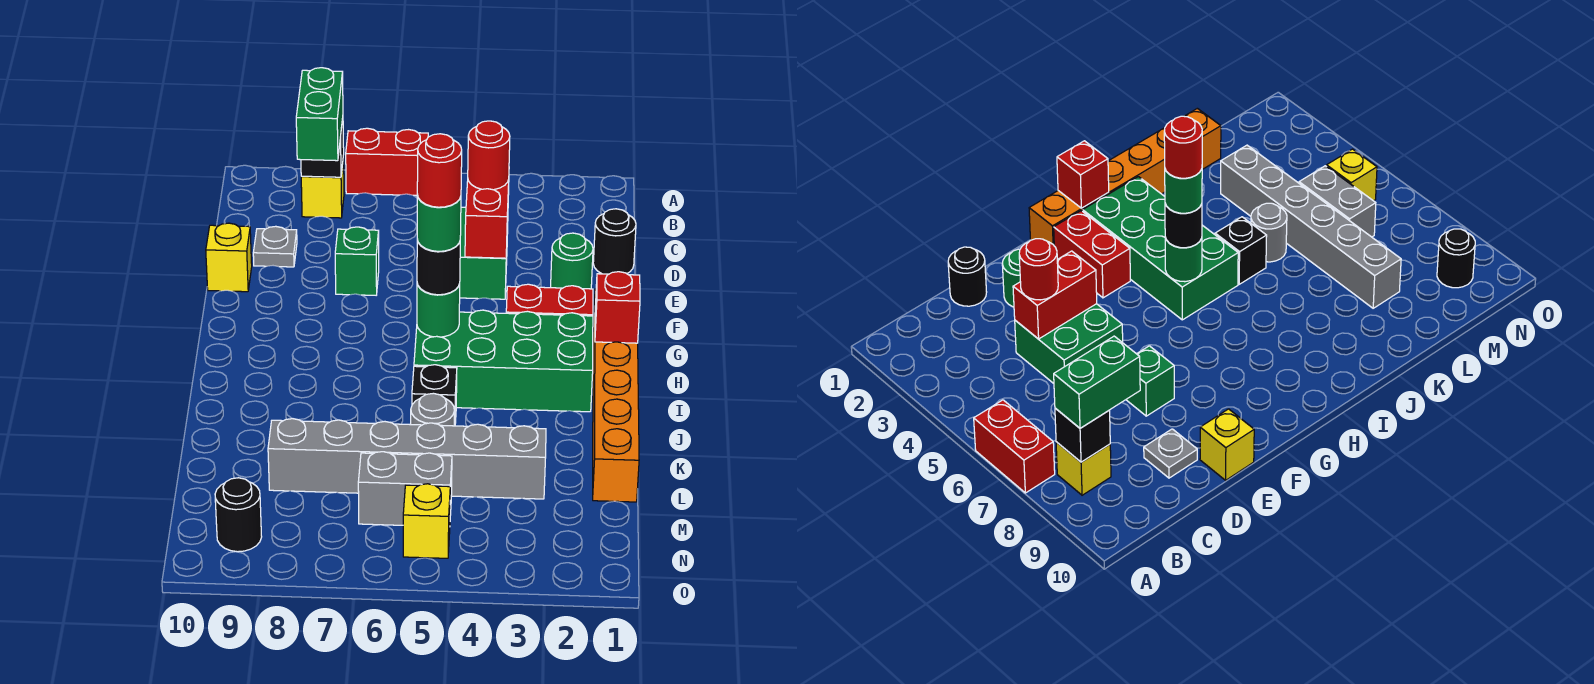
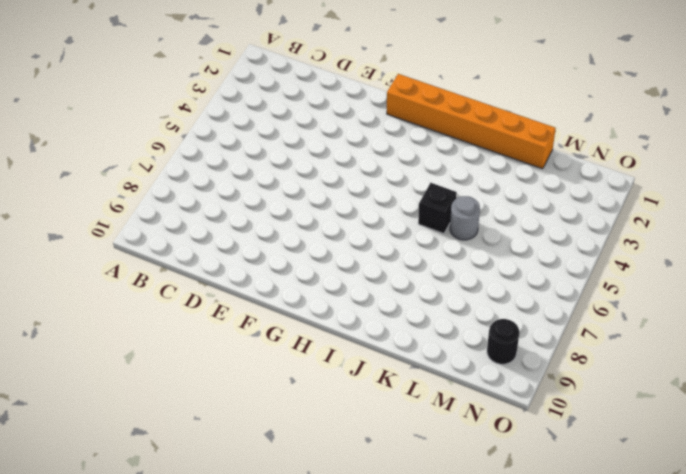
none -> red 1x2 brick [346,128,428,196]
none -> yellow 1x1 brick [301,156,344,218]
none -> black 1x1 round brick [593,209,636,274]

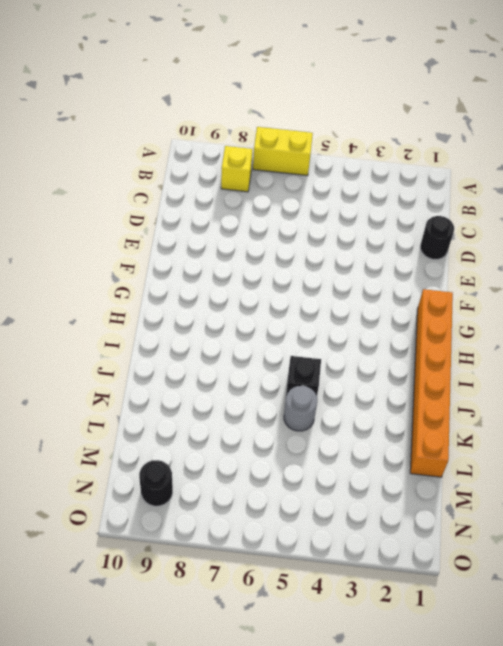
yellow 1x2 brick [253,127,313,176] -> red 1x2 brick [346,128,428,196]
none -> green 2x2 brick [460,207,508,299]
none -> grey 1x1 plate [253,226,297,267]
none -> green 1x1 round brick [551,233,593,289]

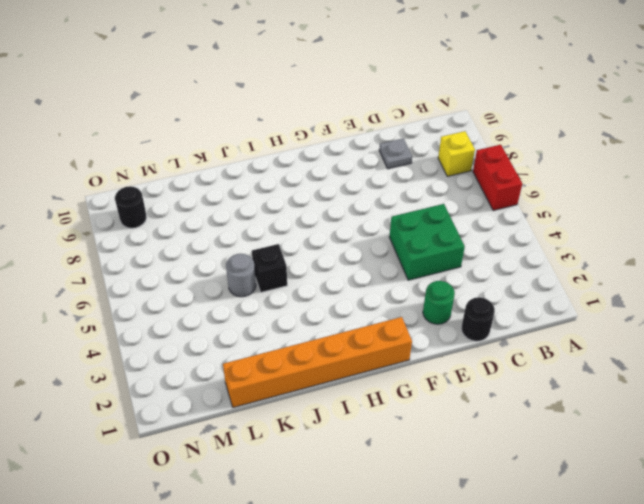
none -> green 1x1 brick [335,227,379,295]
none -> yellow 1x1 brick [206,223,252,292]
none -> red 1x2 brick [506,284,593,316]

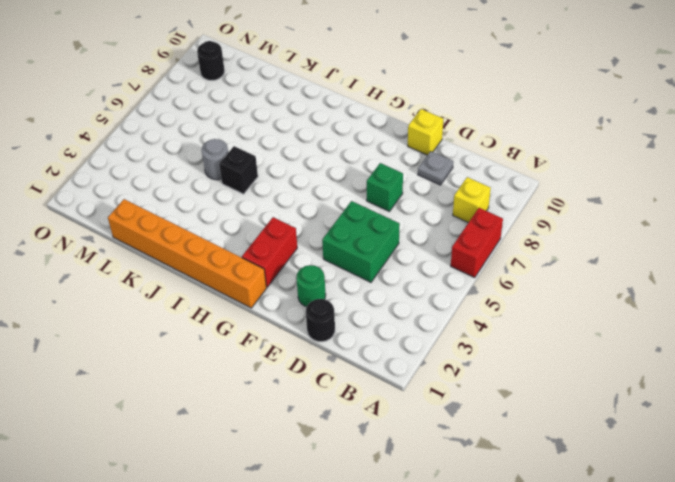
none -> green 2x4 brick [414,310,593,412]
none -> grey 1x6 brick [268,419,546,499]
none -> grey 1x2 brick [358,452,452,525]

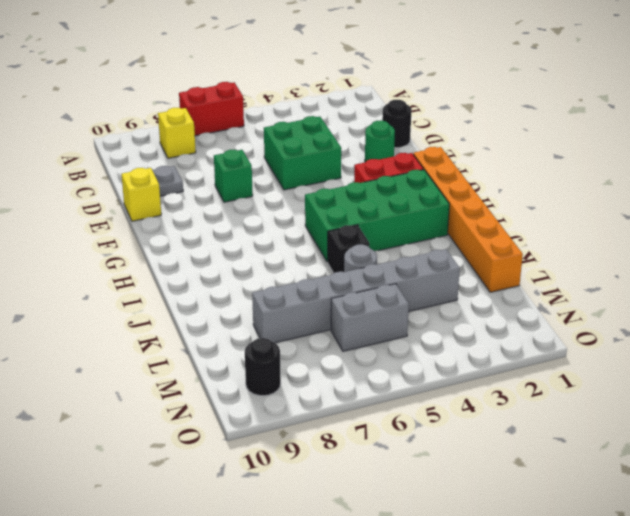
none -> yellow 1x1 brick [403,484,450,558]
none -> black 1x1 brick [301,118,344,177]
none -> red 1x2 brick [465,180,509,258]

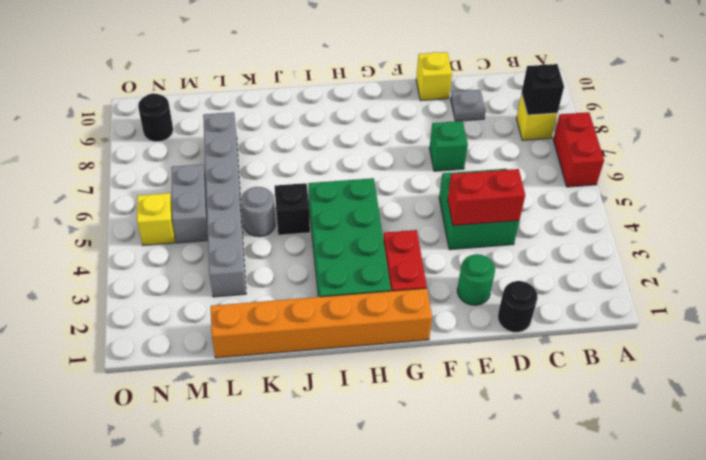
none -> red 1x1 brick [595,272,640,343]
none -> green 1x1 round brick [417,284,460,337]
none -> green 1x2 brick [296,68,343,161]

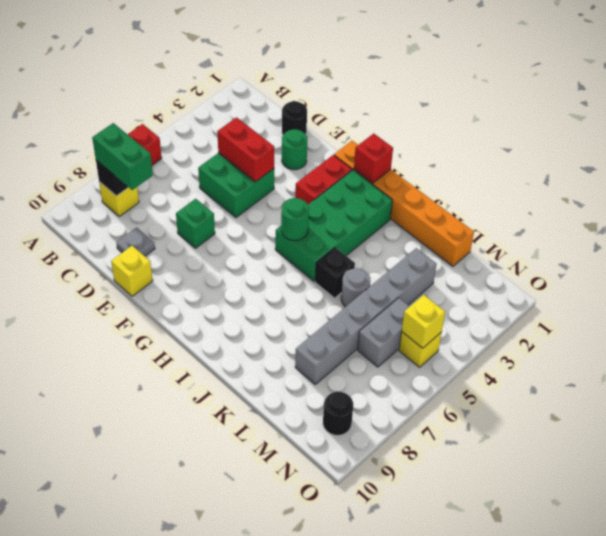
yellow 1x1 brick [402,295,445,348] -> none
none -> red 1x1 round brick [468,121,510,190]
none -> black 1x1 round brick [417,240,460,295]
none -> green 1x1 round brick [417,195,461,251]

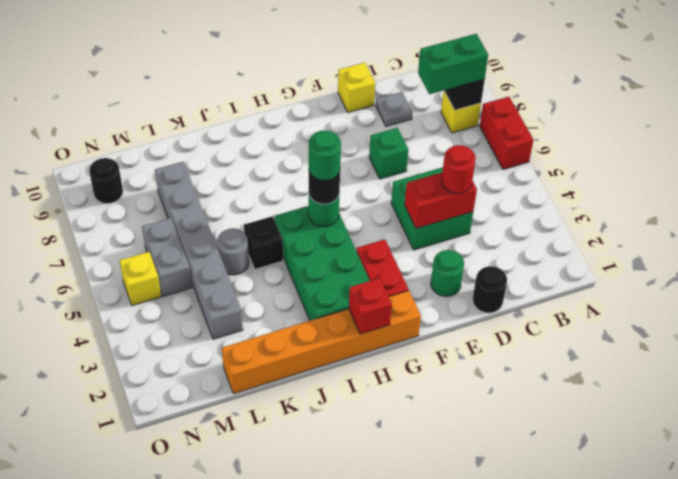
none -> red 1x1 round brick [417,134,462,207]

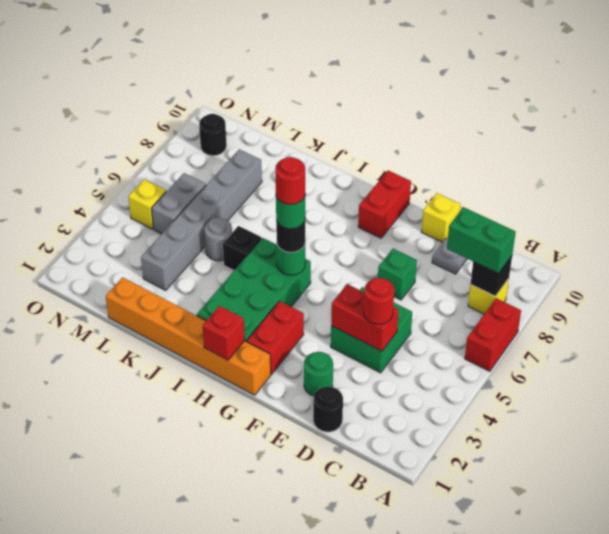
red 1x2 brick [358,171,411,238] -> none

